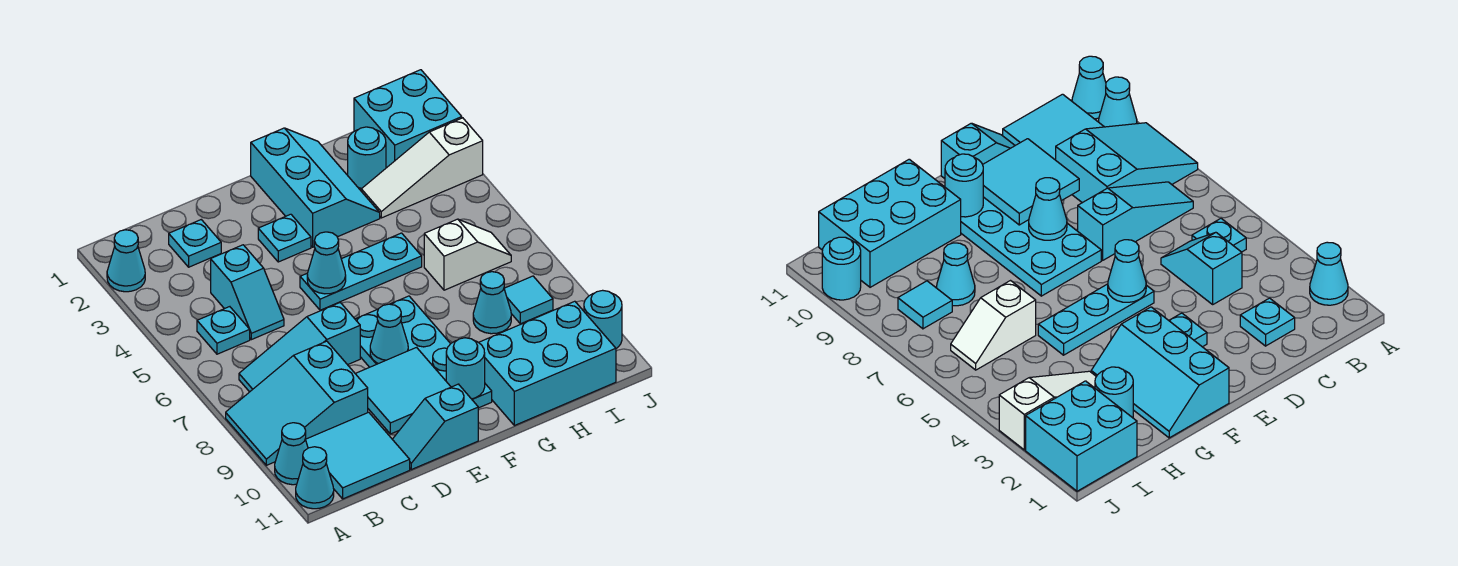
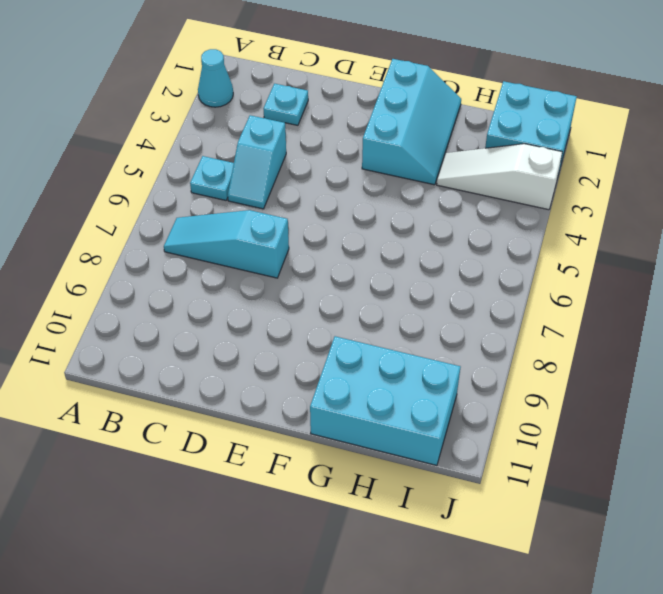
none -> cyan 2x3 slope [226,341,368,465]
none -> cyan 1x1 cone [275,423,308,485]
none -> cyan 1x1 cone [296,447,334,509]

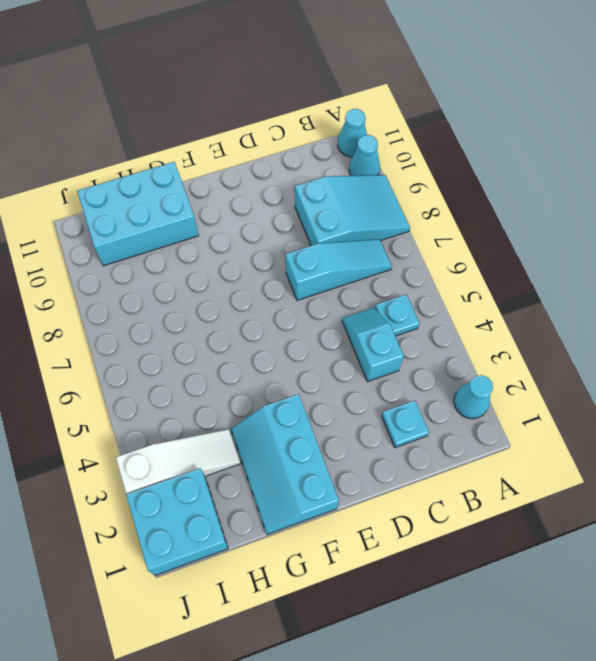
none -> cyan 2x2 tile [306,412,410,499]
none -> cyan 1x2 slope [392,384,478,470]
none -> cyan 1x1 plate [258,214,311,262]

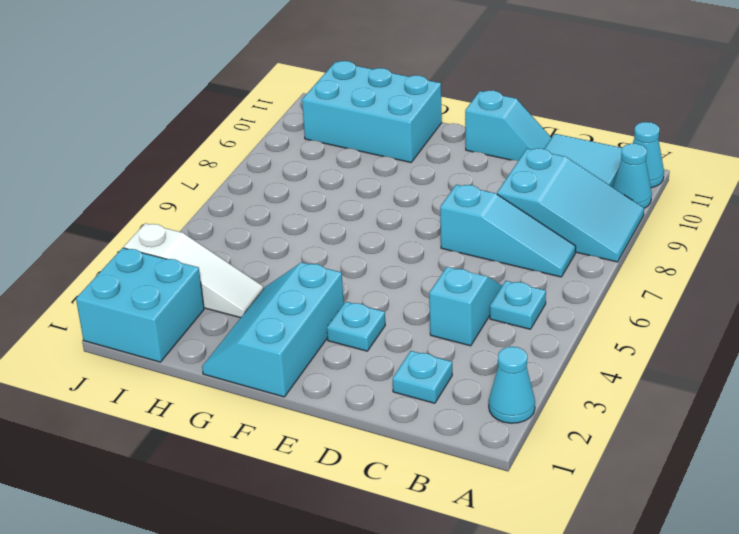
none -> cyan 1x3 plate [300,233,422,310]
none -> cyan 2x4 plate [355,296,492,408]
none -> cyan 1x1 round brick [348,127,386,188]

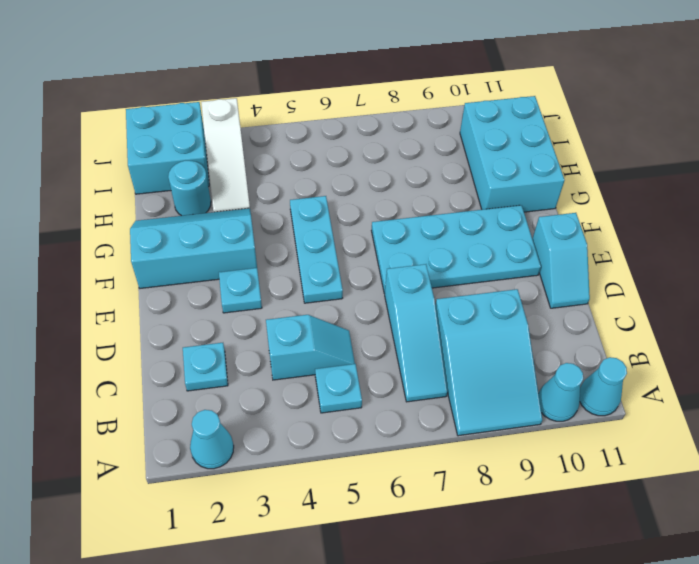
none -> cyan 2x2 tile [306,412,410,499]
none -> white 1x2 slope [424,219,511,290]
none -> cyan 1x1 cone [473,272,511,334]

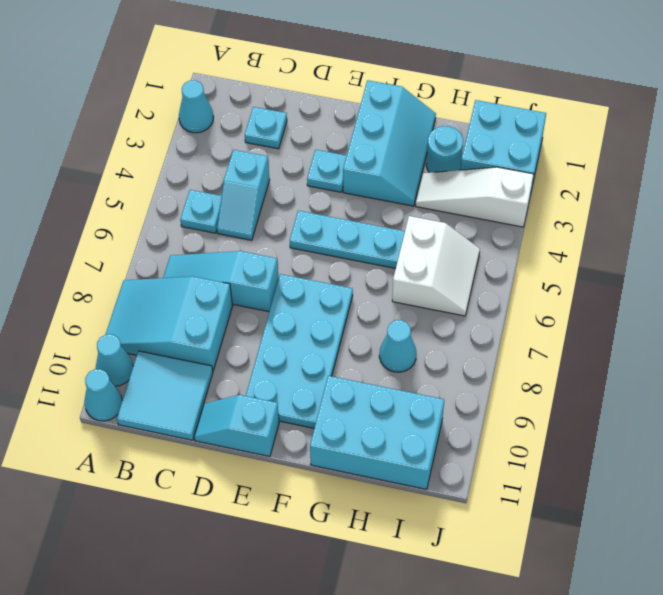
white 2x2 slope [392,216,480,316] -> white 1x2 slope [424,219,511,290]
none -> cyan 1x1 tile [504,276,553,324]
none -> cyan 1x1 round brick [584,290,622,348]
none -> cyan 2x2 tile [355,348,451,434]

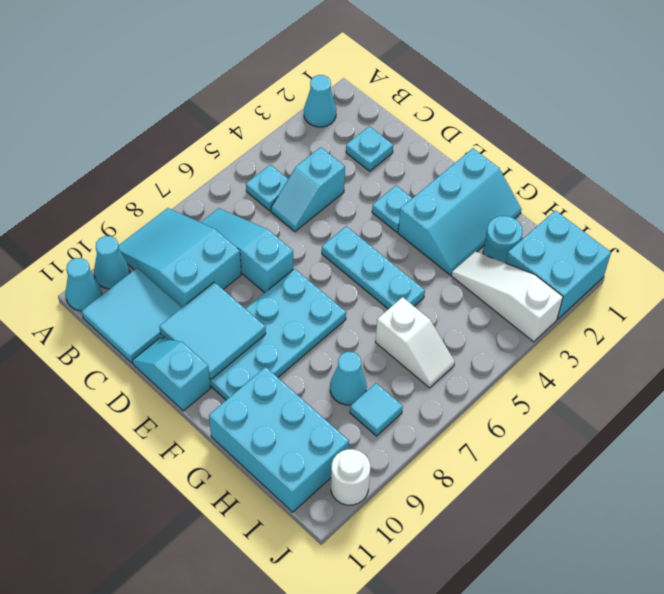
white 1x1 round brick [331,449,370,505] -> cyan 1x1 round brick [584,290,622,348]
none -> cyan 1x1 cone [307,232,346,294]
none -> cyan 1x1 cone [370,304,408,364]
none -> cyan 1x1 round brick [446,338,485,399]

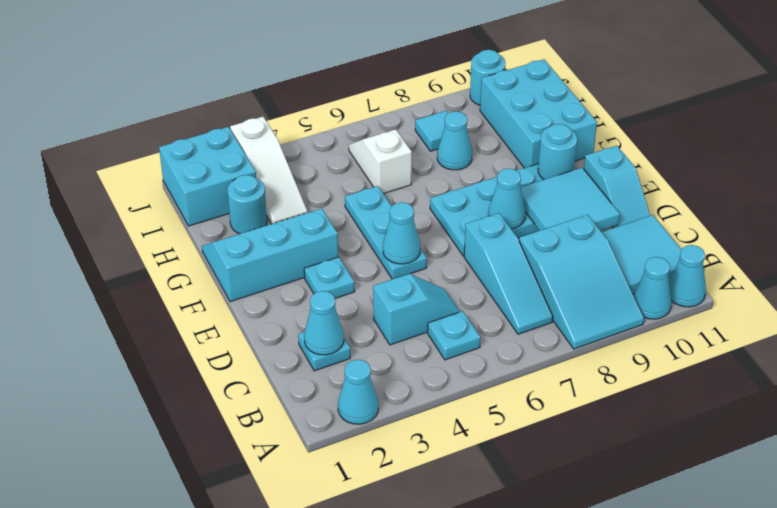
cyan 1x1 cone [304,291,344,355] -> none

